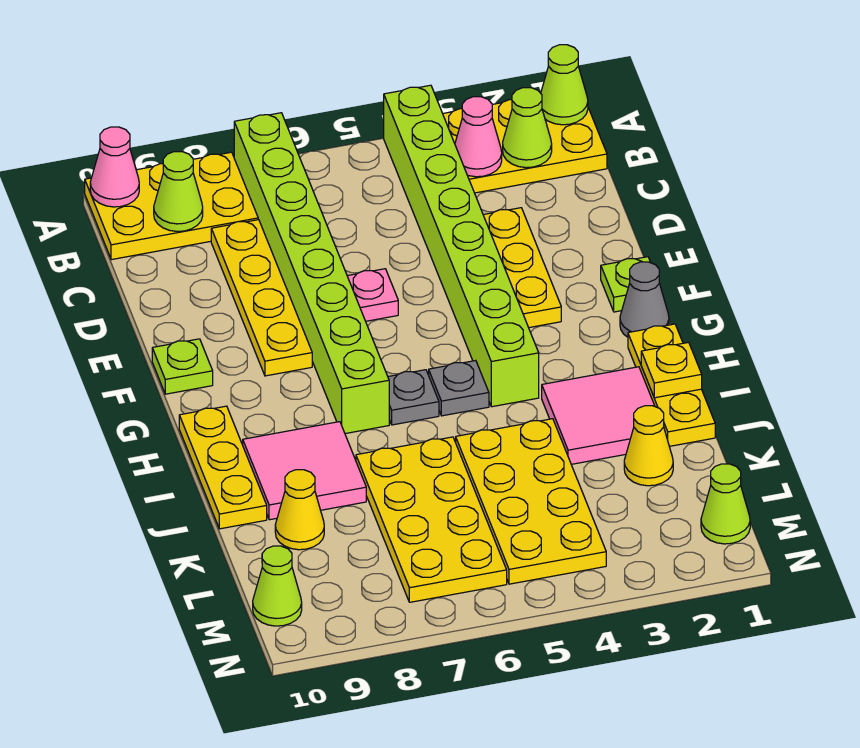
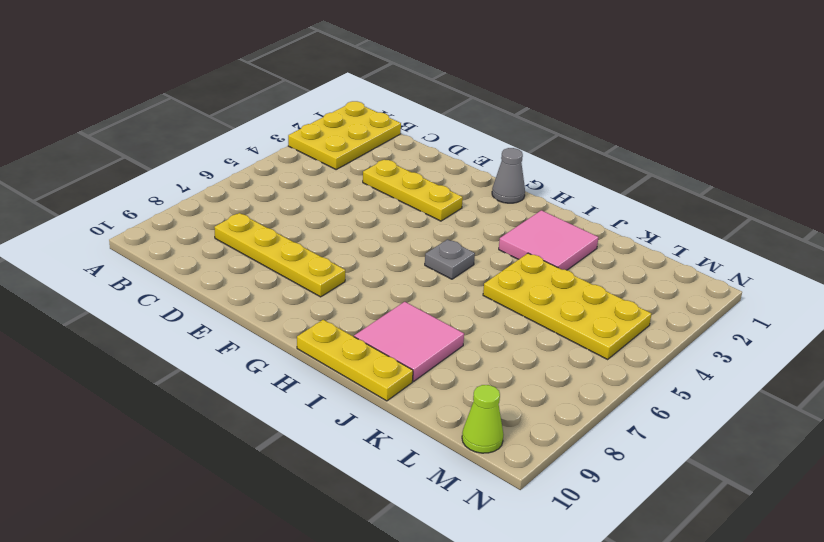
none -> lime 1x8 brick [384,85,539,407]
none -> lime 1x8 brick [234,113,389,434]
none -> yellow 2x3 plate [85,152,258,260]

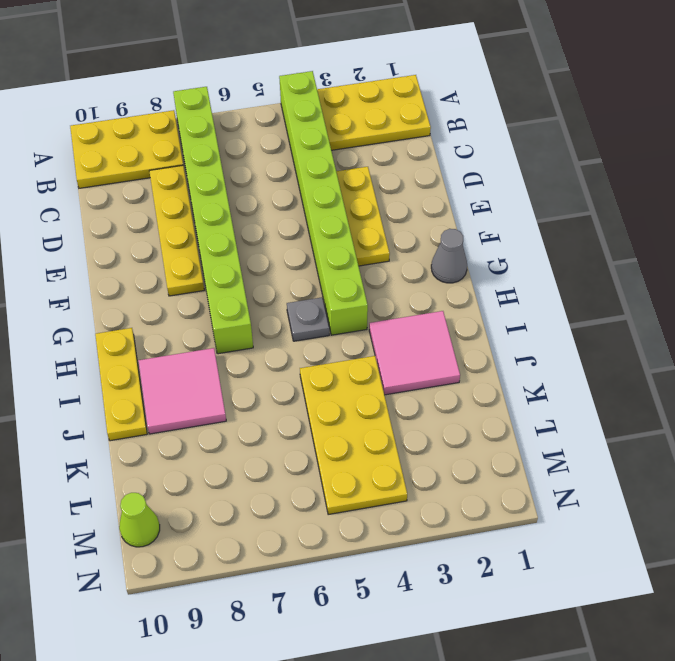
none -> pink 1x1 plate [347,269,398,321]
none -> lime 1x1 plate [601,257,651,312]
none -> lime 1x1 plate [152,339,213,394]

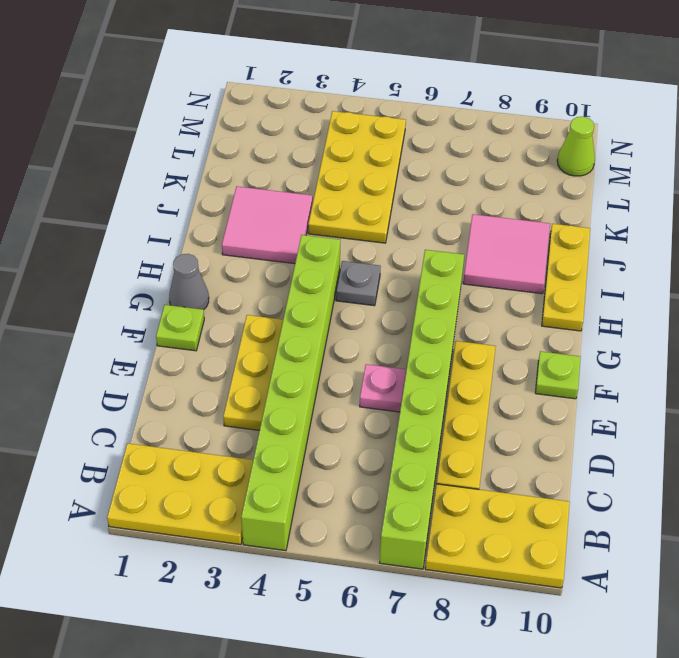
none -> yellow 1x3 plate [628,324,715,446]
none -> grey 1x1 plate [388,370,439,425]
none -> yellow 2x4 plate [356,437,507,602]

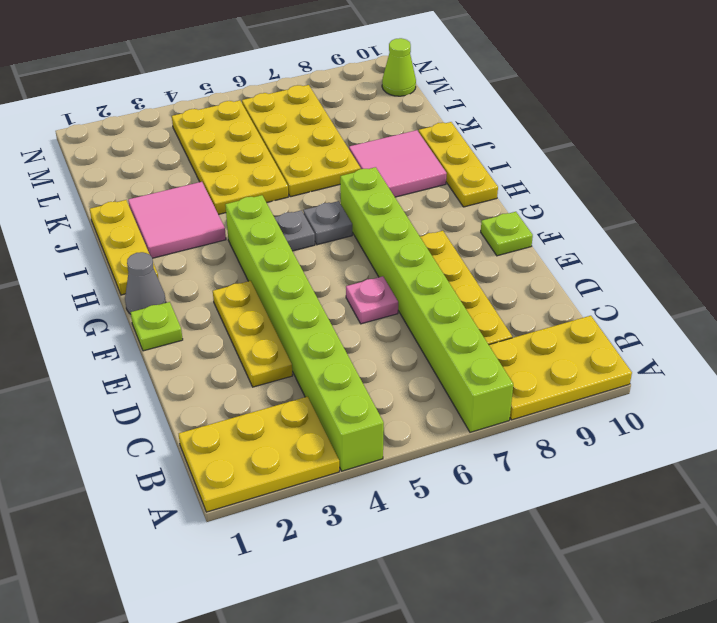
none -> yellow 1x1 cone [624,406,673,486]
none -> yellow 1x1 cone [275,470,324,550]
none -> lime 1x1 cone [701,464,750,544]

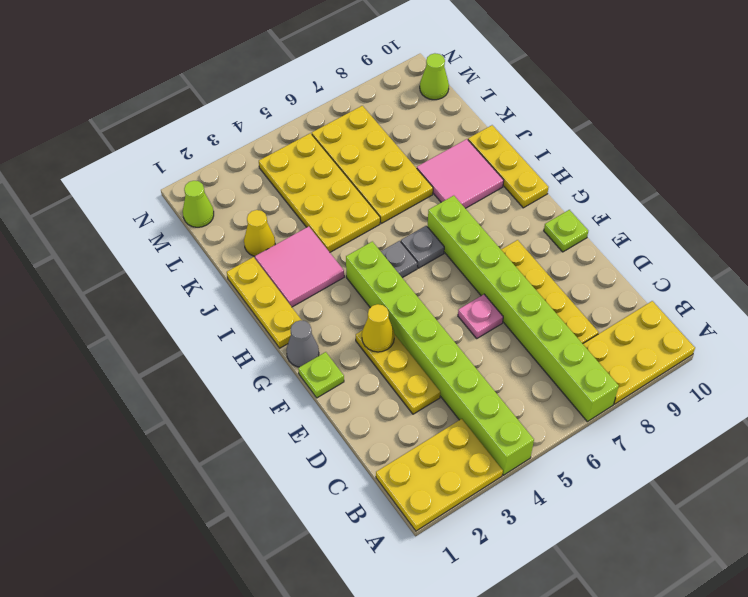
yellow 1x1 cone [362,304,394,352] -> yellow 1x1 cone moved to [275,470,324,550]
none -> lime 1x1 cone [541,45,588,125]
none -> pink 1x1 cone [90,127,139,207]
none -> lime 1x1 cone [503,88,552,168]

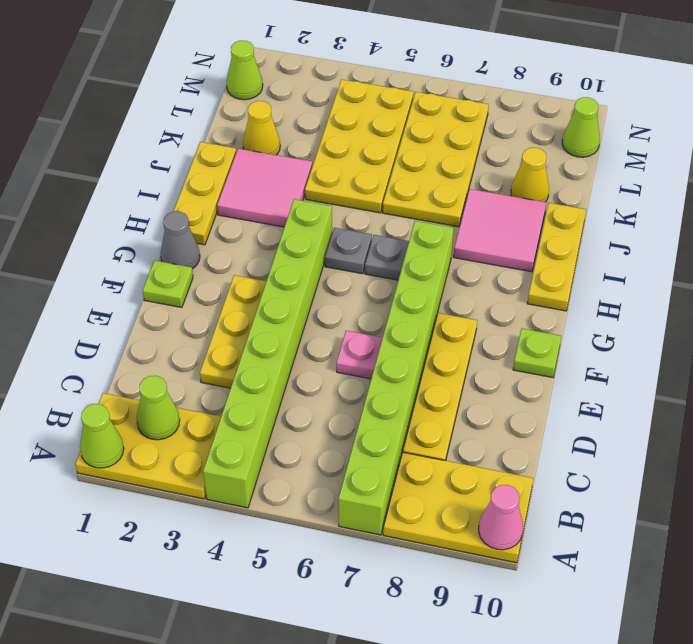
none -> pink 1x1 cone [455,97,502,177]
none -> lime 1x1 cone [154,152,203,231]
none -> yellow 1x1 plate [641,342,702,398]

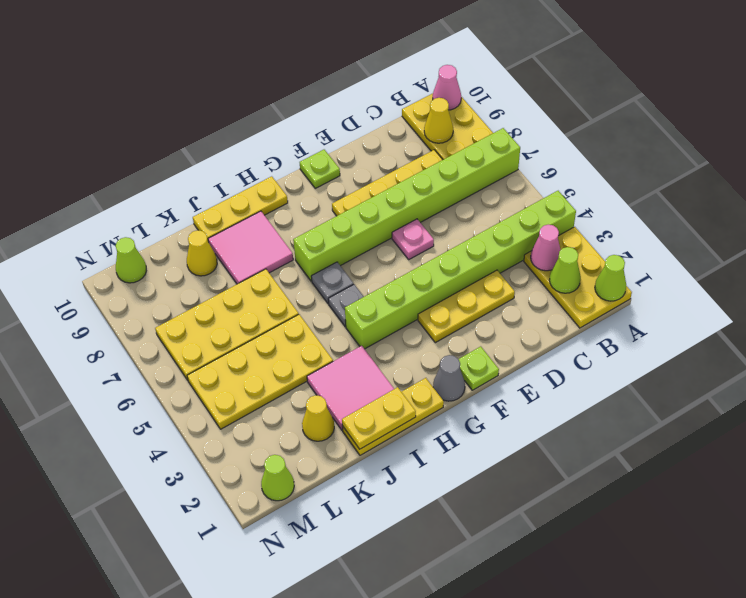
yellow 1x1 cone [424,98,453,143] -> lime 1x1 cone [154,152,203,231]
yellow 1x2 plate [342,387,416,449] -> yellow 1x1 plate [641,342,702,398]

